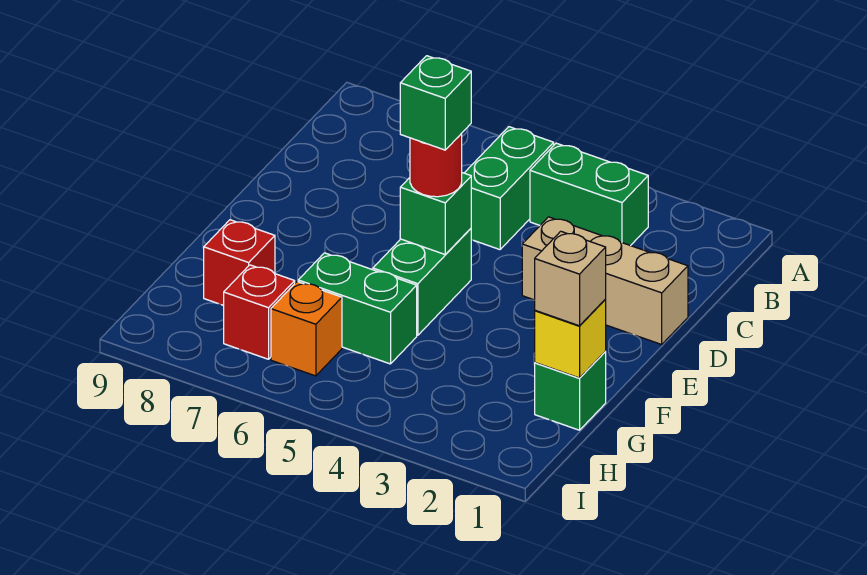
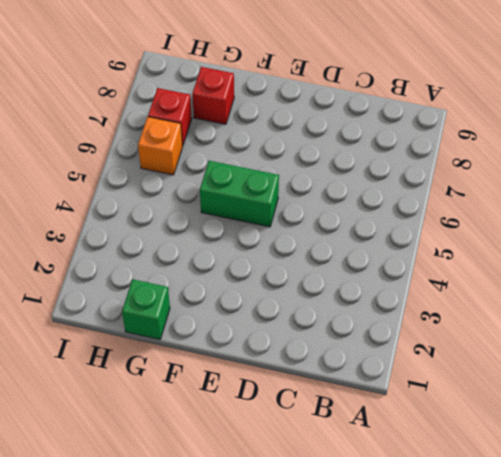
none -> green 1x2 brick [530,143,648,246]
none -> green 1x2 brick [465,127,554,250]
none -> tan 1x3 brick [522,217,688,344]

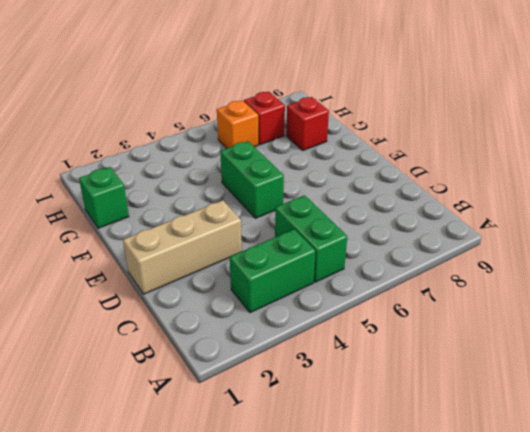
none -> green 1x2 brick [298,253,417,364]
none -> green 1x1 brick [400,173,471,255]
none -> yellow 1x1 brick [535,300,606,378]

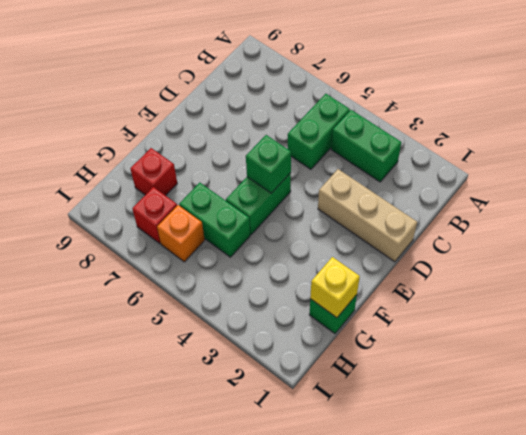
none -> red 1x1 round brick [410,133,462,197]
none -> tan 1x1 brick [535,231,606,326]
none -> green 1x1 brick [400,56,471,150]

